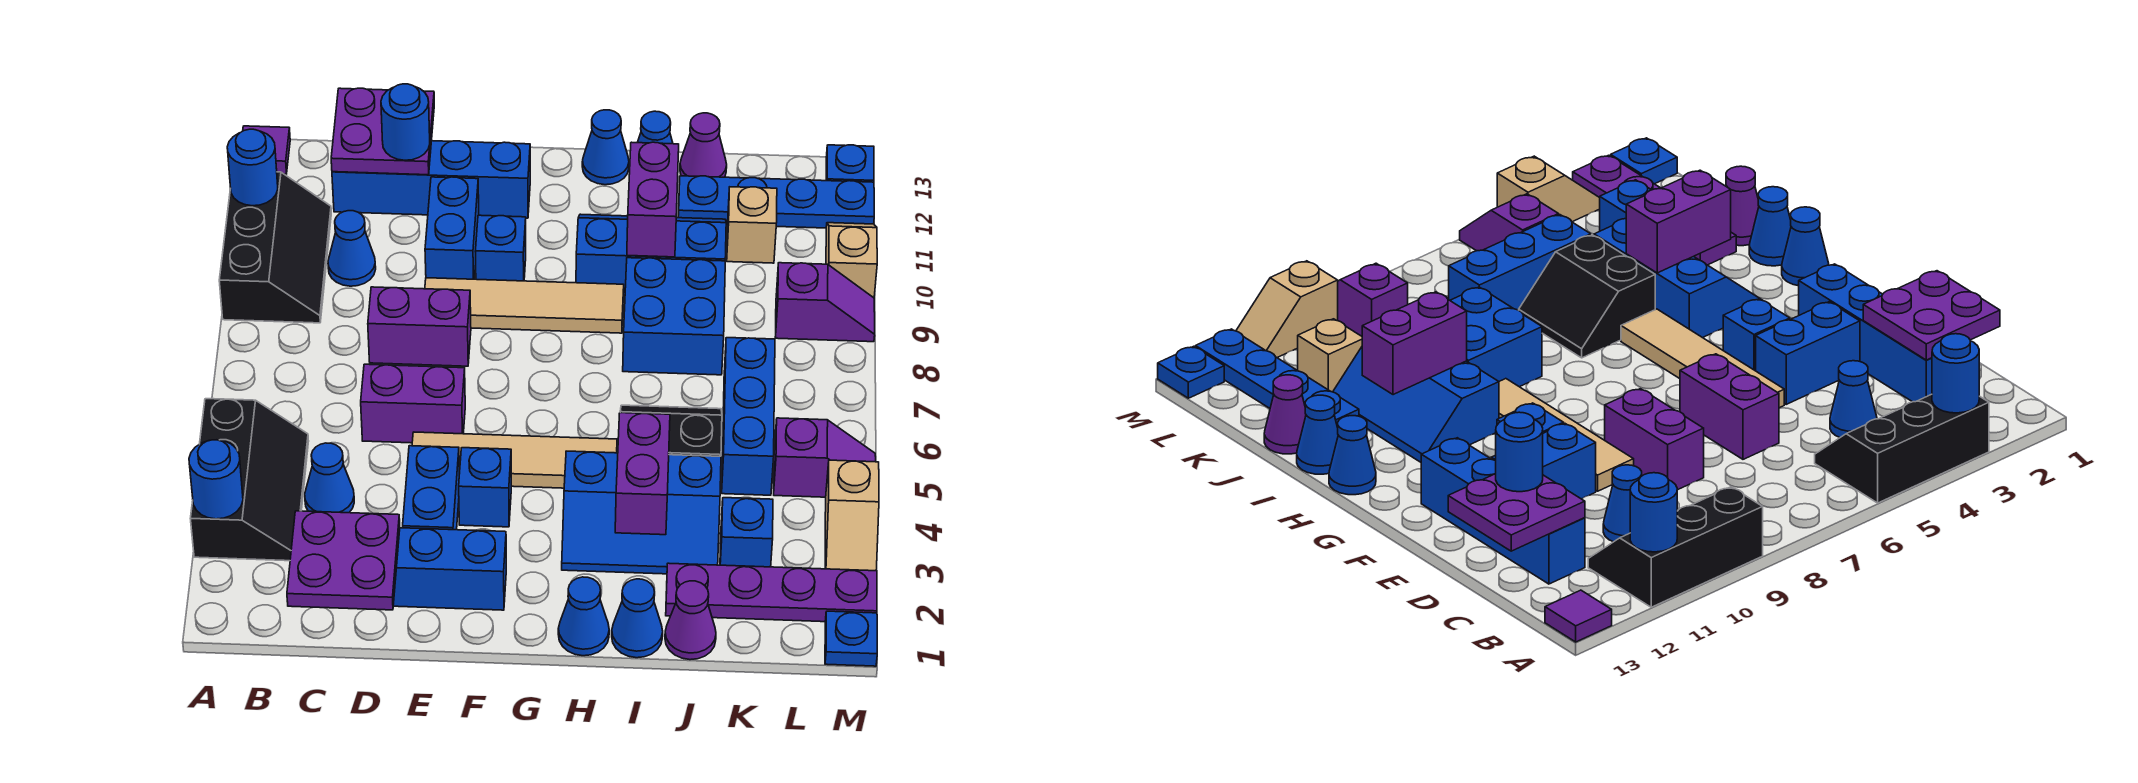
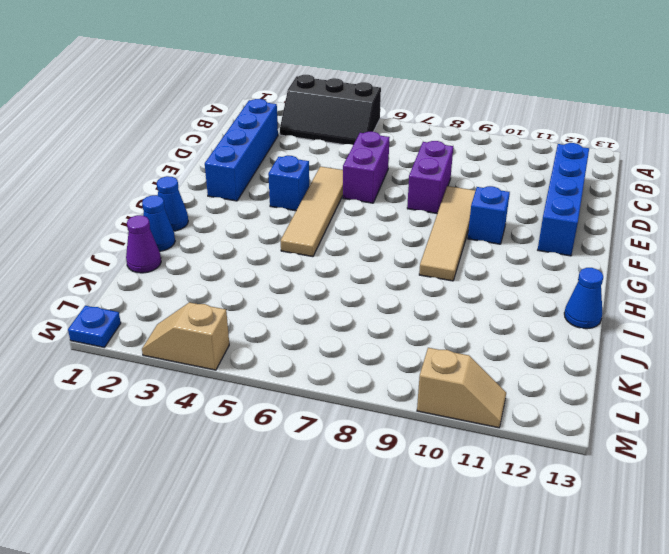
none -> black 2x3 slope [219,172,331,323]
none -> purple 1x1 tile [243,126,290,174]
none -> blue 1x1 cone [305,443,354,513]
none -> blue 1x1 cone [328,211,376,286]

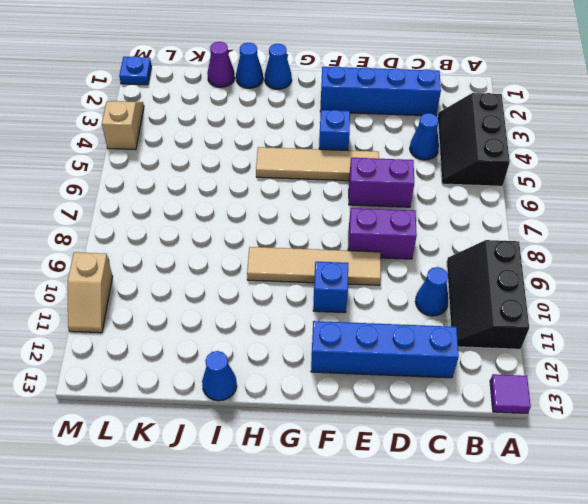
none -> blue 1x2 brick [403,446,459,530]
none -> blue 1x2 brick [425,177,479,279]
none -> blue 2x3 slope [562,451,721,574]
none -> blue 2x3 slope [576,214,726,296]

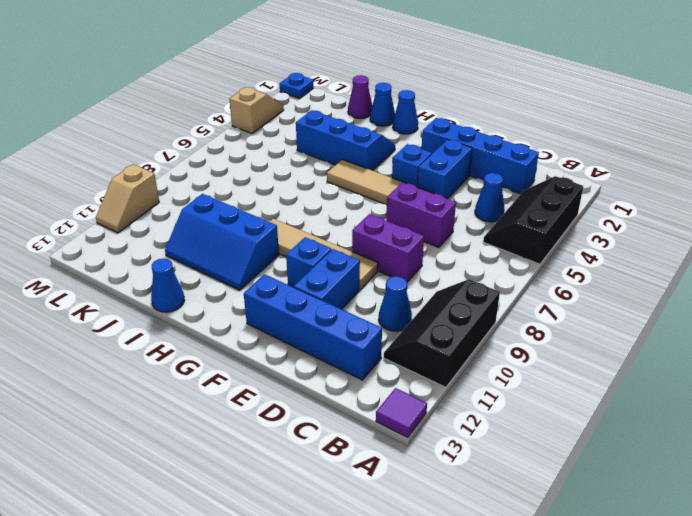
none -> blue 1x1 cone [582,110,629,185]
none -> black 2x2 slope [620,405,722,456]
none -> blue 2x2 brick [623,258,725,375]
none -> purple 1x4 plate [666,563,877,622]

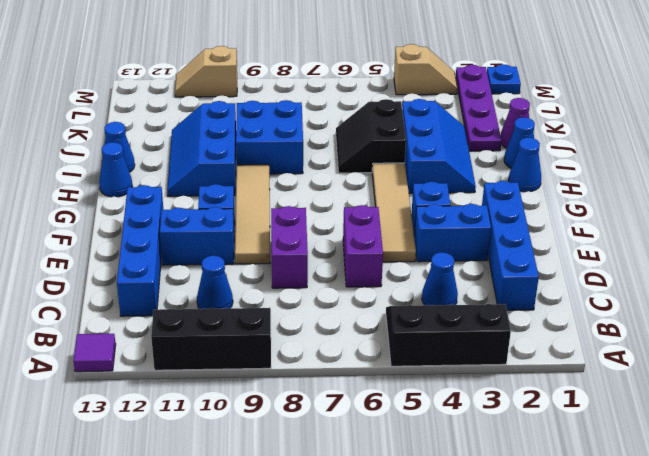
none -> blue 1x4 plate [678,176,874,228]
none -> purple 1x1 cone [680,113,727,177]
none -> blue 1x1 brick [720,498,773,567]
none -> blue 1x3 brick [722,338,775,495]

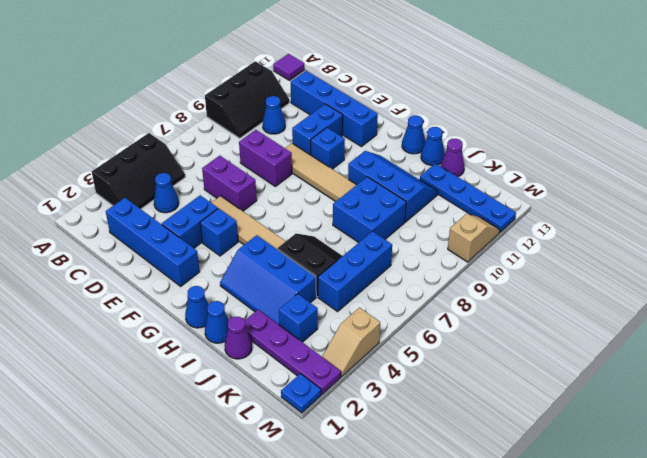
none -> tan 1x1 brick [727,187,777,263]
none -> purple 1x2 slope [774,418,876,497]
none -> purple 1x2 slope [775,263,875,342]
none -> blue 1x1 plate [826,145,874,182]

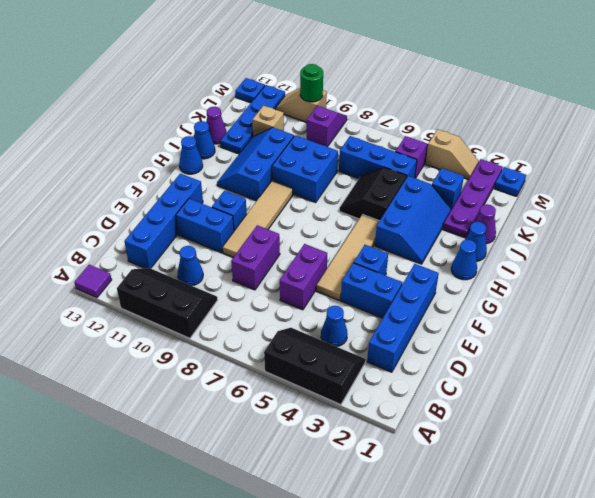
green 1x1 round brick [300,64,323,102] -> none
none -> blue 1x1 round brick [189,440,243,519]
none -> blue 1x1 round brick [227,129,278,206]
none -> purple 2x2 plate [287,511,400,610]
none -> purple 2x2 plate [331,88,434,175]

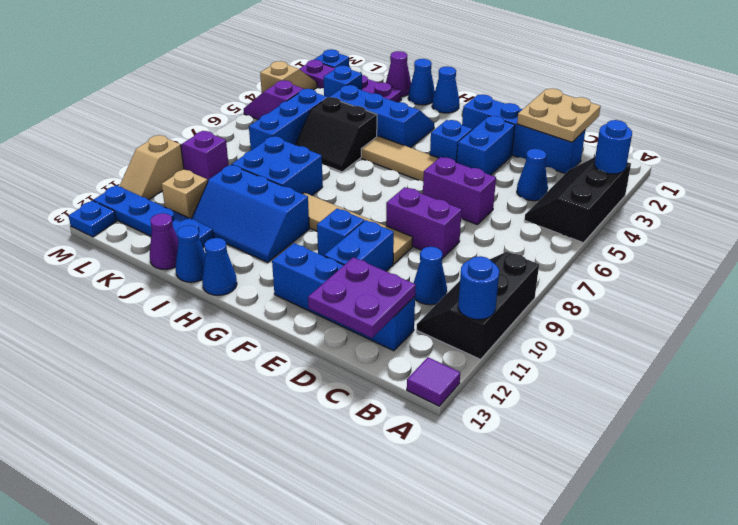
tan 2x2 plate [517,89,601,142] -> purple 2x2 plate [287,511,400,610]
none -> purple 1x2 brick [615,413,670,535]
none -> purple 1x2 brick [627,142,679,257]
none -> blue 1x1 round brick [381,84,430,160]

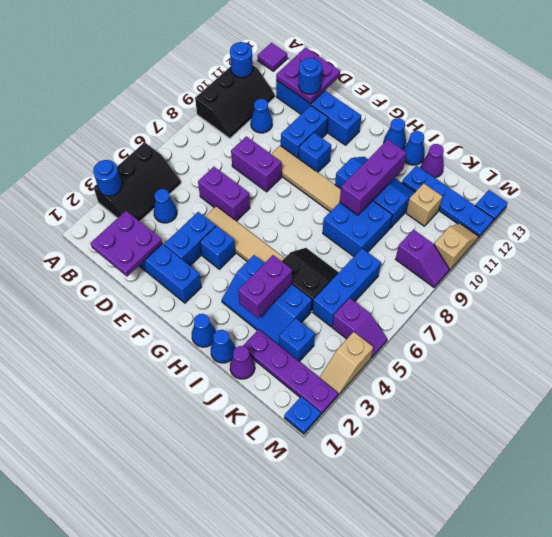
purple 1x3 brick [340,140,406,215] -> purple 1x2 brick [627,142,679,257]

